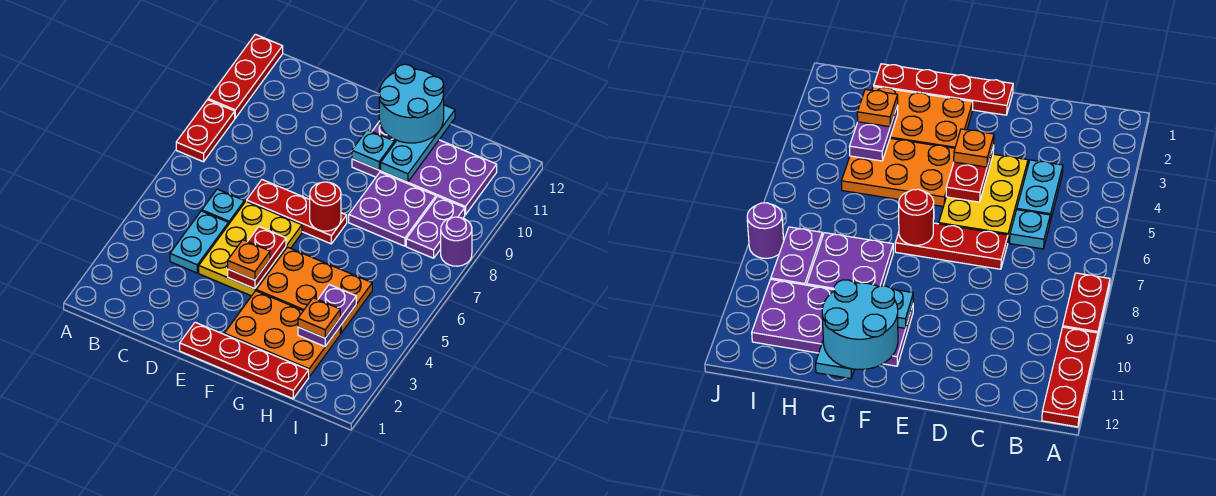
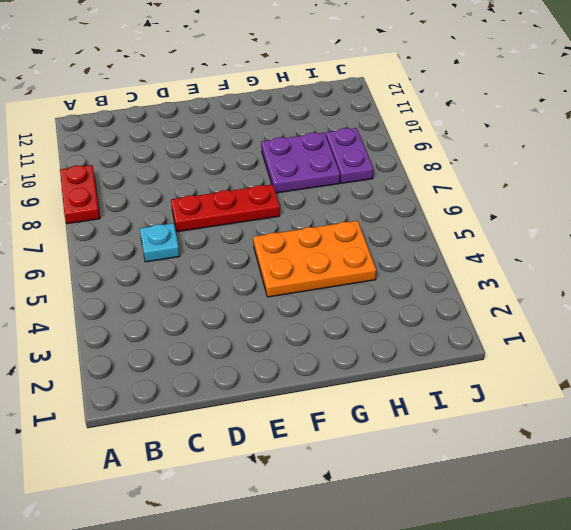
none -> red 1x3 plate [208,34,283,118]
none -> cyan 1x2 plate [170,211,228,273]
none -> yellow 2x3 plate [199,201,302,296]

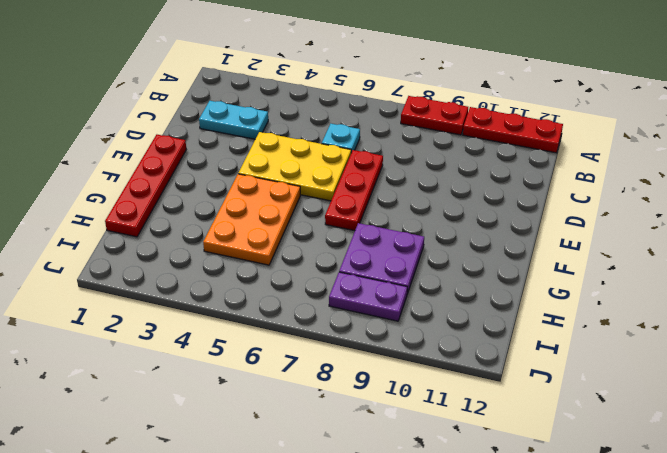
cyan 1x2 plate [199,101,268,139] -> cyan 1x2 plate moved to [170,211,228,273]
none -> orange 2x3 plate [224,291,340,377]
none -> purple 2x4 plate [352,121,497,215]
none -> purple 1x1 round brick [441,217,472,266]

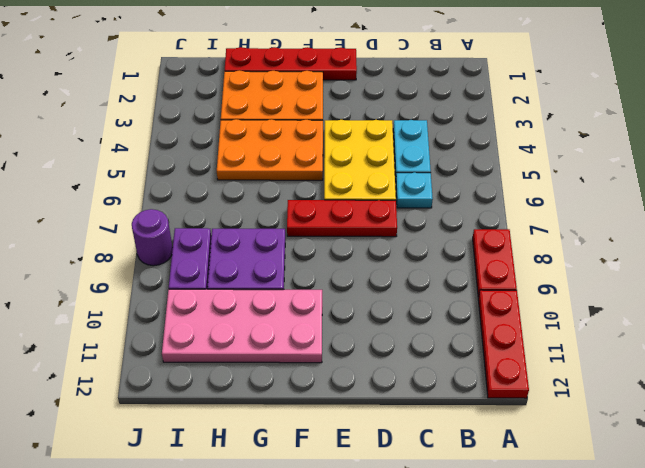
pink 2x4 plate [162,289,322,363] -> purple 2x4 plate [352,121,497,215]
none -> red 1x2 plate [228,227,286,289]
none -> red 1x1 round brick [310,182,341,231]
none -> cyan 1x1 plate [352,130,394,170]

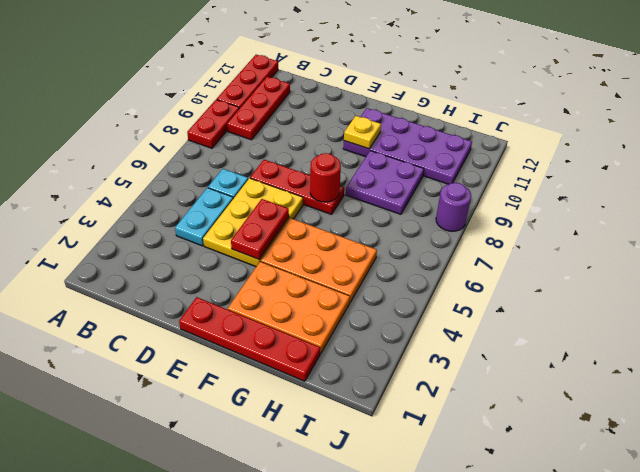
red 1x3 plate [227,77,290,140] -> none
yellow 1x1 plate [344,116,381,149] -> cyan 1x1 plate [352,130,394,170]
none -> purple 1x2 plate [406,196,465,258]
none -> cyan 1x3 plate [381,105,455,182]
none -> purple 1x2 plate [298,285,356,346]

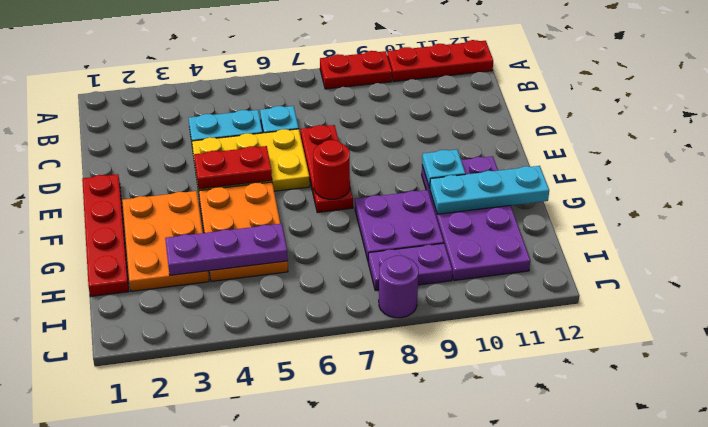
purple 1x3 plate [165,224,288,275] -> purple 1x2 plate [298,285,356,346]
none -> orange 1x1 plate [228,240,270,280]
none -> cyan 2x2 round brick [379,64,444,143]
none -> orange 1x1 plate [298,298,340,338]

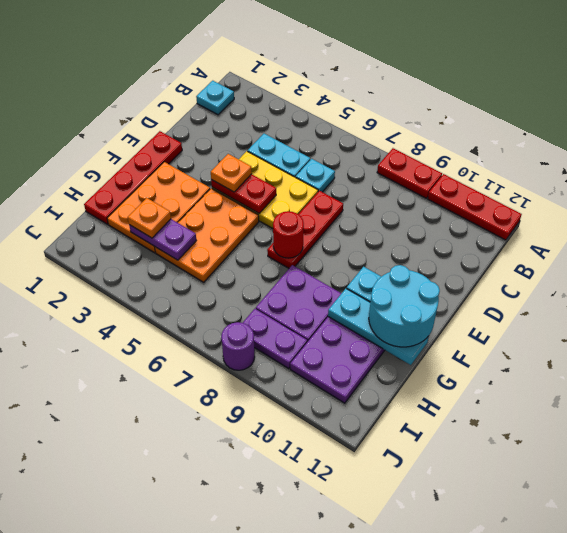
cyan 1x1 plate [196,81,234,115] -> none

